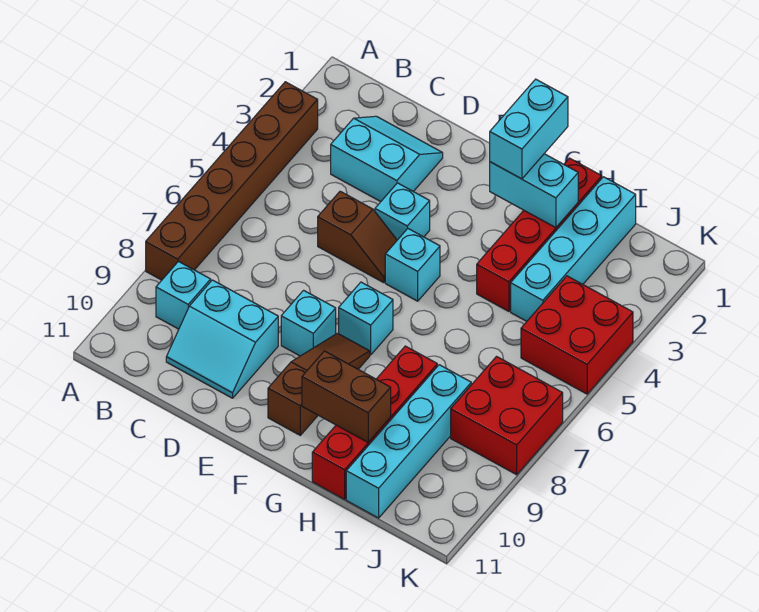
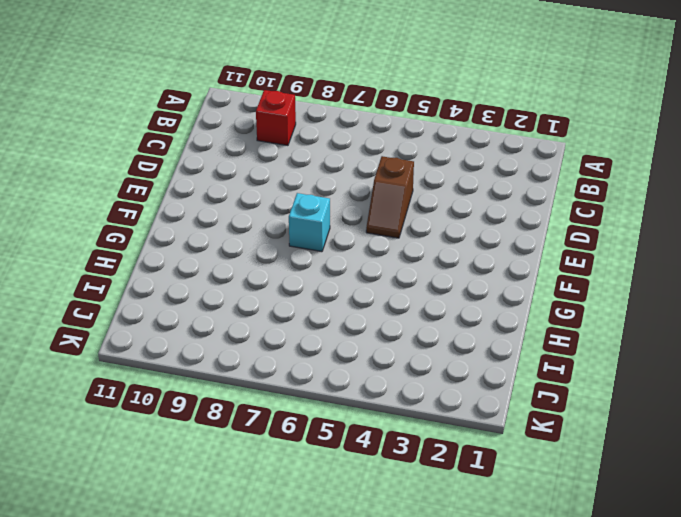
red 1x1 brick [256,90,296,145] -> cyan 1x1 brick [156,262,211,329]
none -> brown 1x6 brick [146,82,318,280]
none -> cyan 2x2 slope [331,116,443,202]
none -> cyan 2x2 slope [166,280,278,398]

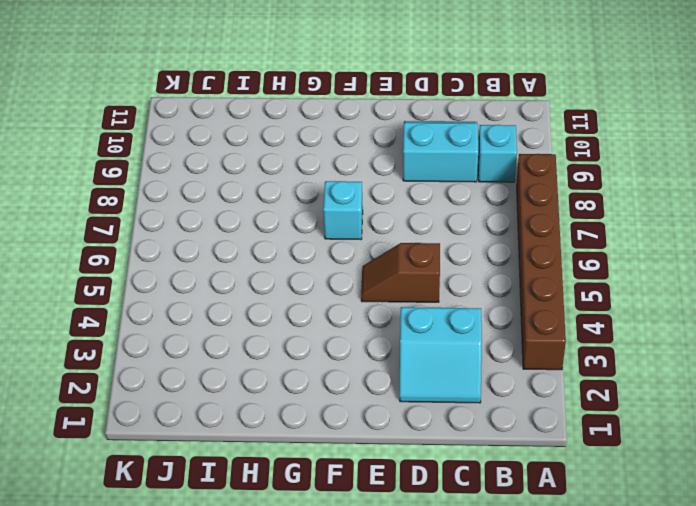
none -> cyan 1x1 brick [375,183,430,240]
none -> cyan 1x1 brick [281,290,336,356]
none -> cyan 1x1 brick [385,229,440,301]

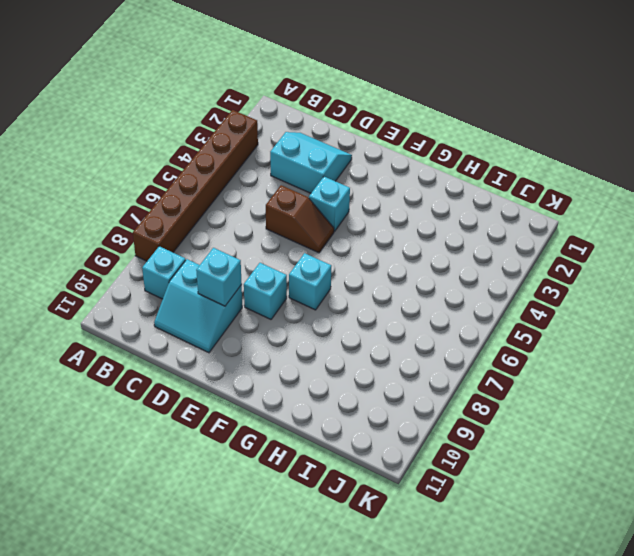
cyan 1x1 brick [196,248,242,306] -> cyan 1x1 brick moved to [385,229,440,301]
none -> brown 1x3 slope [268,333,370,435]
none -> red 1x4 brick [477,158,602,311]
none -> red 1x4 brick [312,346,437,499]

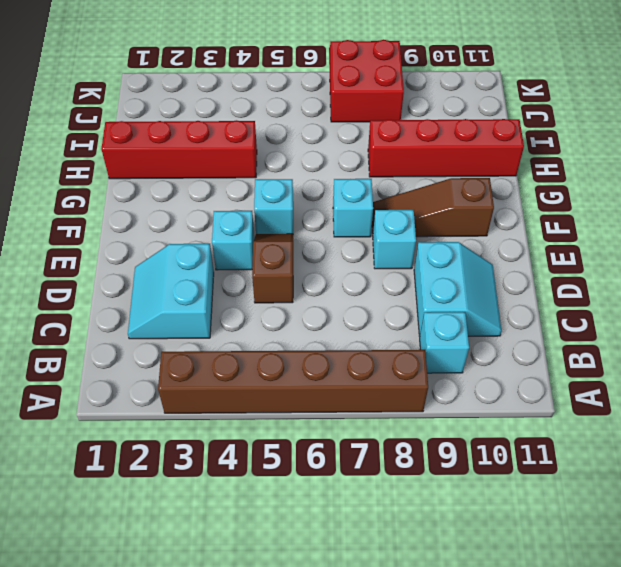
none -> cyan 1x4 brick [511,177,636,321]
none -> cyan 1x4 brick [346,365,471,518]
none -> red 2x2 brick [521,276,633,394]

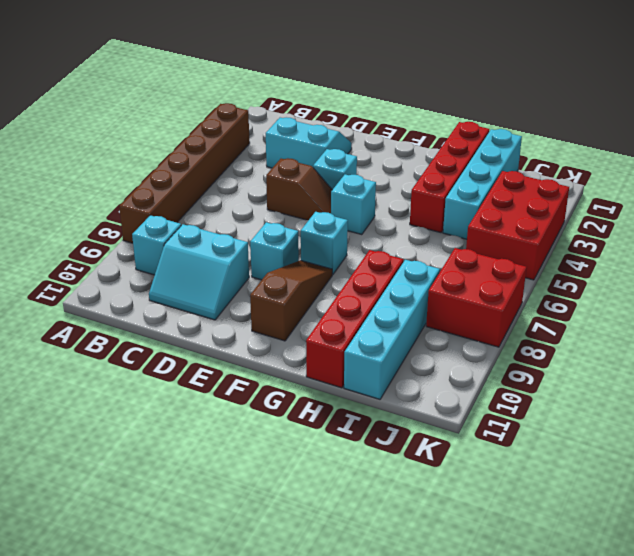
red 2x3 brick [466,171,569,280] -> red 2x2 brick [521,276,633,394]
none -> cyan 1x2 brick [490,154,578,228]
none -> brown 1x2 brick [302,351,391,442]
none -> cyan 1x2 brick [490,79,568,179]

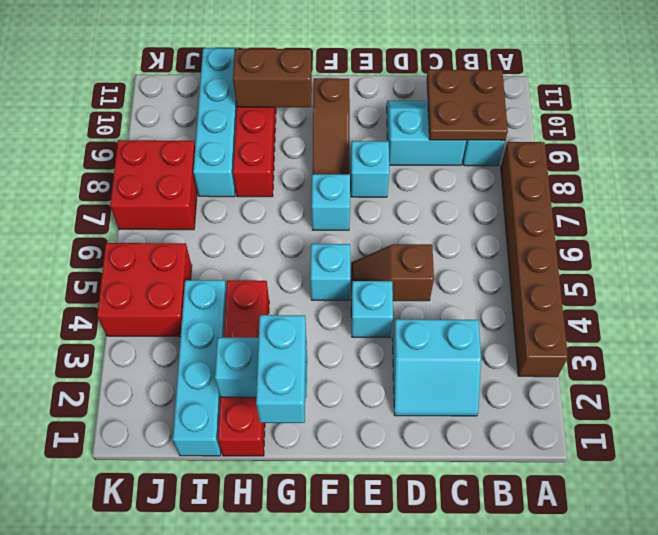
brown 2x2 plate [427,69,508,140] -> none

